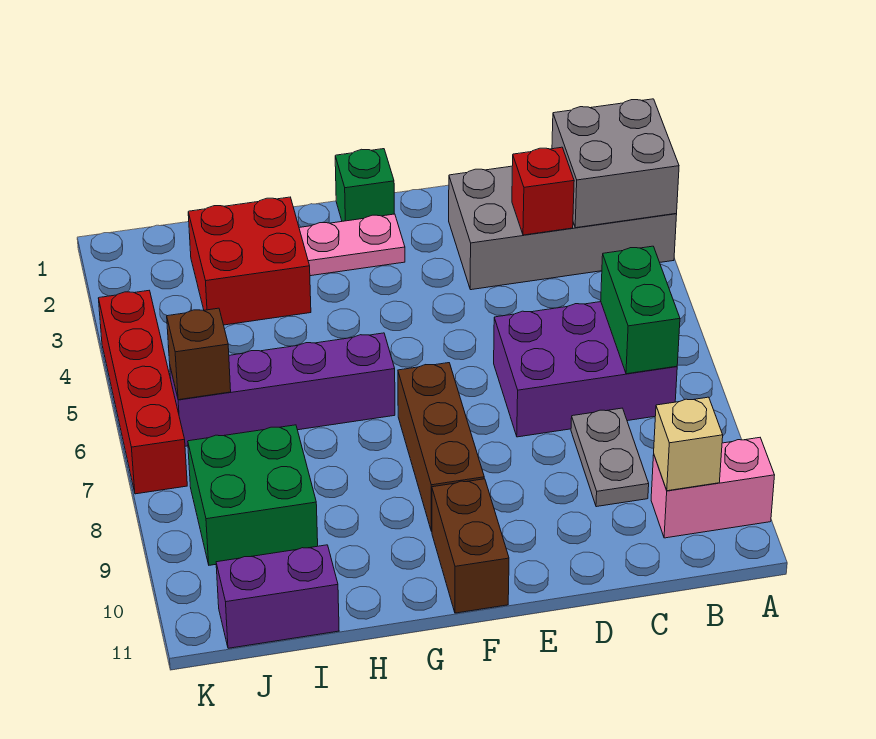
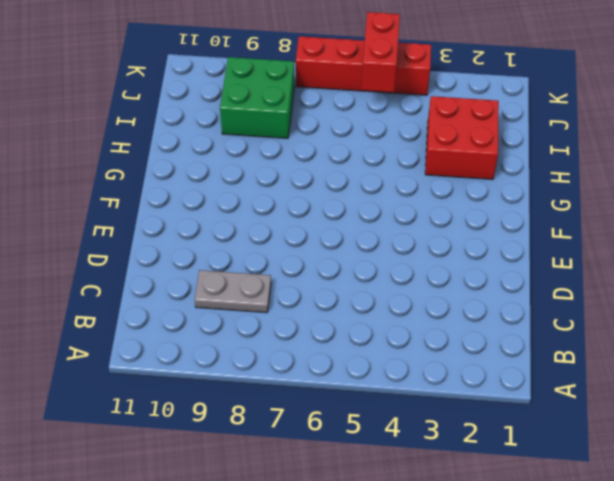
red 1x2 brick [362,12,400,92] -> none
none -> grey 2x4 brick [449,166,677,290]
none -> pink 1x2 brick [651,438,775,538]
none -> purple 2x3 brick [494,302,677,437]

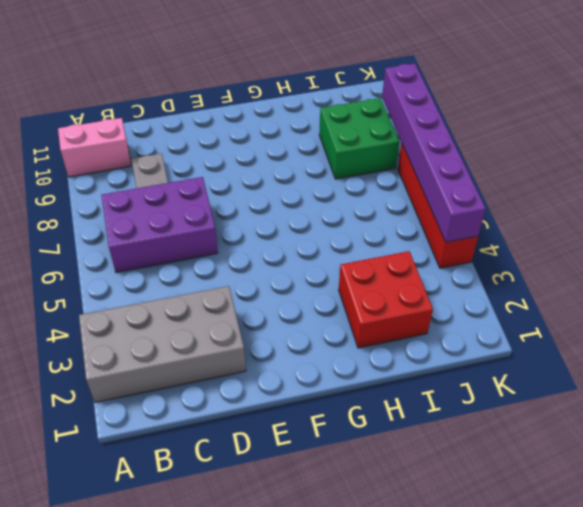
purple 1x6 brick [382,63,486,242] -> none
none -> green 1x1 brick [335,149,394,221]
none -> pink 1x2 plate [299,214,405,276]
none -> brown 1x3 brick [398,363,484,531]

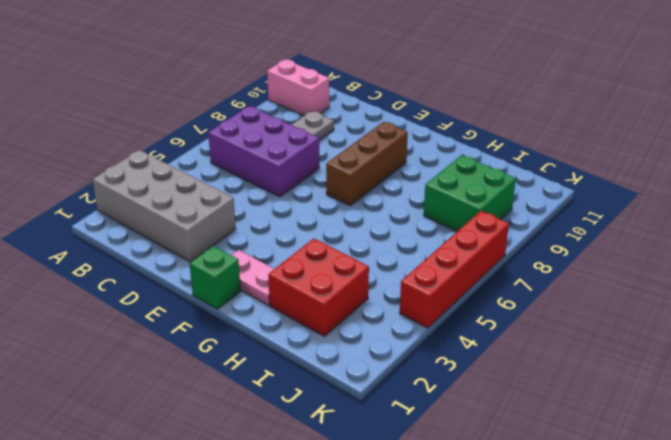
none -> brown 1x2 brick [432,479,509,613]
none -> purple 1x4 brick [170,333,395,446]
none -> purple 1x2 brick [216,545,339,648]

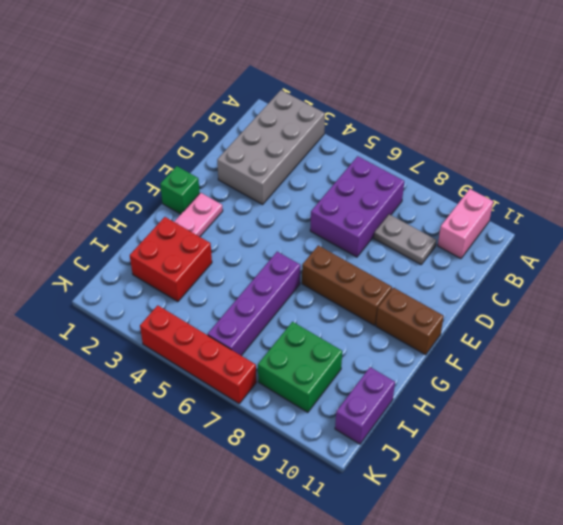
none -> grey 2x2 brick [552,99,679,228]
none -> green 1x2 brick [601,246,680,374]
none -> tan 1x1 brick [654,397,723,491]

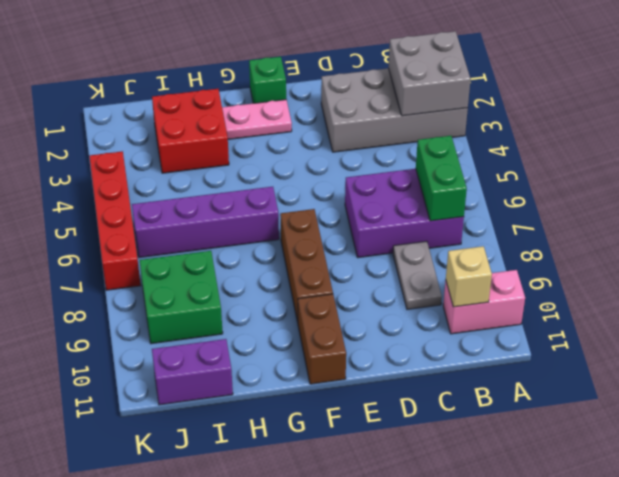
none -> red 1x1 brick [512,147,574,235]
none -> brown 1x1 brick [167,308,231,400]

